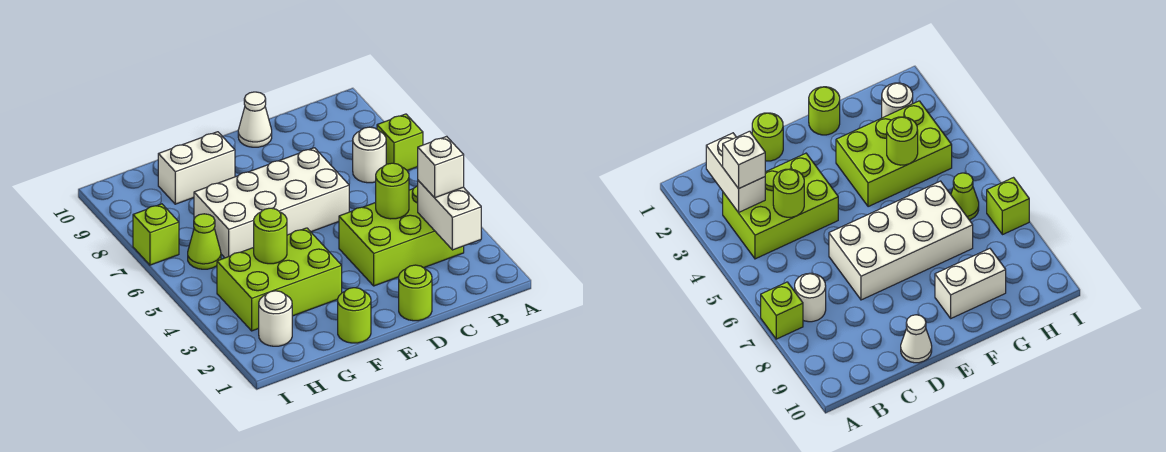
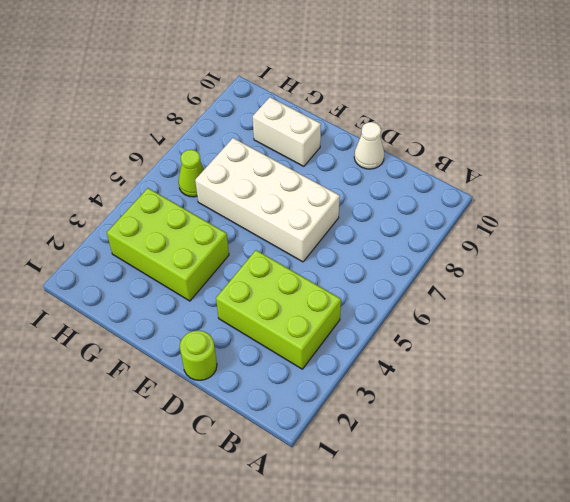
none -> lime 1x1 brick [377,114,423,170]
none -> white 1x1 round brick [353,127,386,183]
none -> lime 1x1 round brick [338,288,371,343]

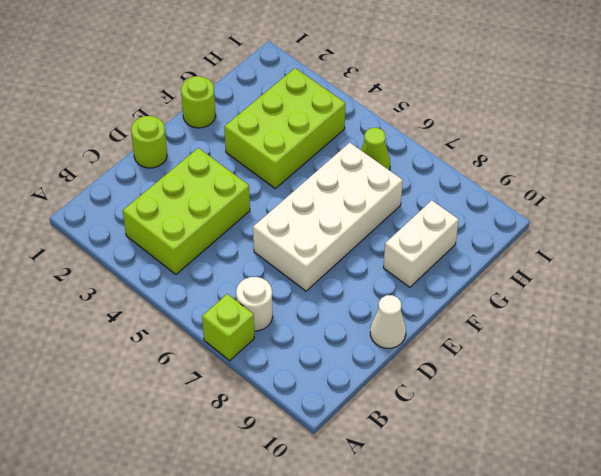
none -> white 1x1 round brick [259,291,292,346]
none -> lime 1x1 brick [133,204,179,265]
none -> white 1x2 brick [418,181,481,250]

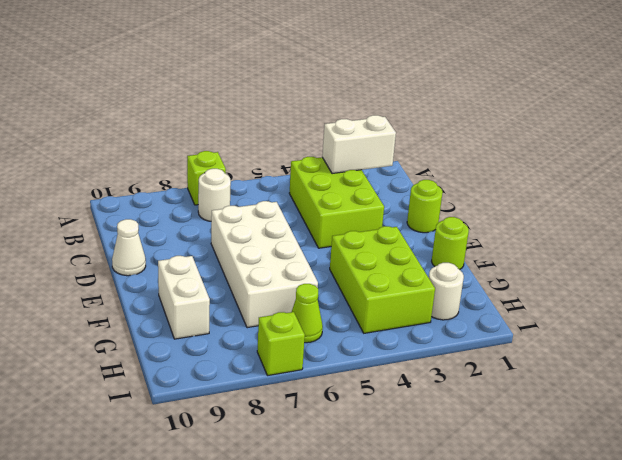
none -> lime 1x1 round brick [376,163,409,219]
none -> lime 1x1 round brick [254,208,287,264]
none -> white 1x1 brick [418,136,464,198]

